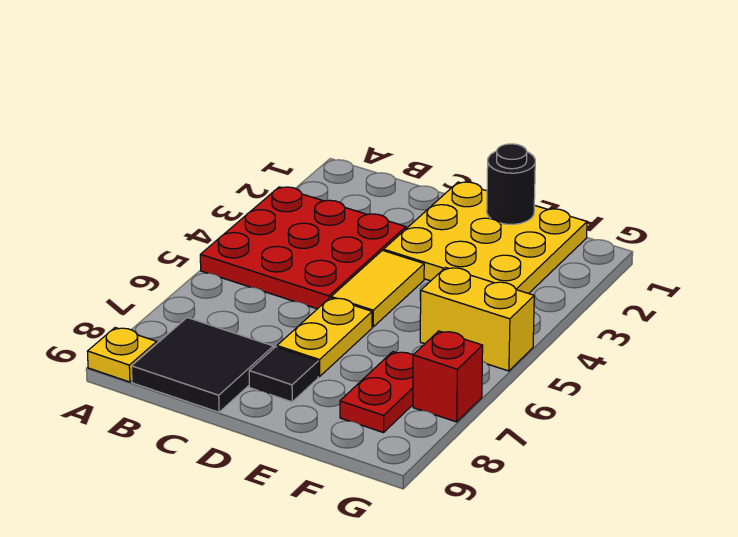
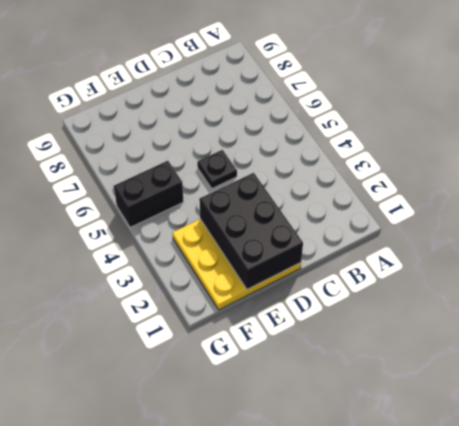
black 2x3 brick [199,173,303,289] -> black 1x1 round brick [487,144,535,224]
black 1x1 plate [197,150,237,188] -> yellow 1x2 tile [331,251,424,327]
black 1x2 brick [114,161,184,227] -> yellow 1x2 brick [420,267,534,371]
none -> red 3x3 plate [200,187,406,309]
none -> yellow 1x1 plate [87,328,157,382]

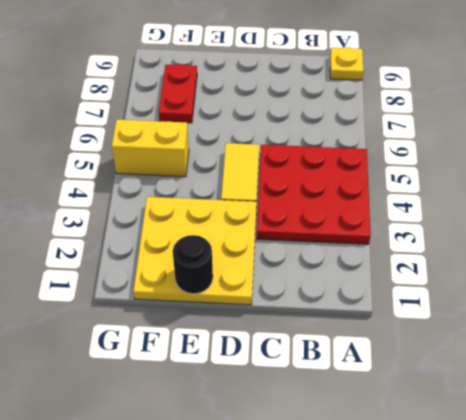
none -> black 2x2 tile [132,318,273,412]
none -> yellow 1x2 plate [277,298,372,376]

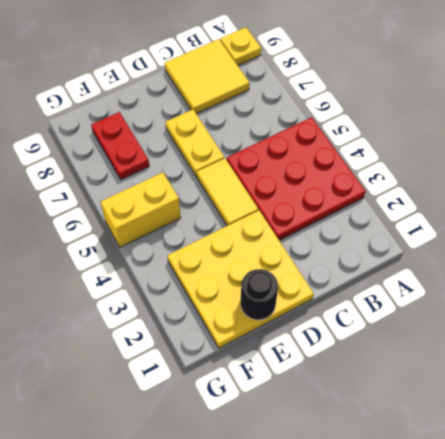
yellow 2x2 tile [165,39,249,114] -> black 2x2 tile [132,318,273,412]
none -> black 1x1 tile [249,347,318,402]
none -> red 1x1 brick [413,331,483,422]

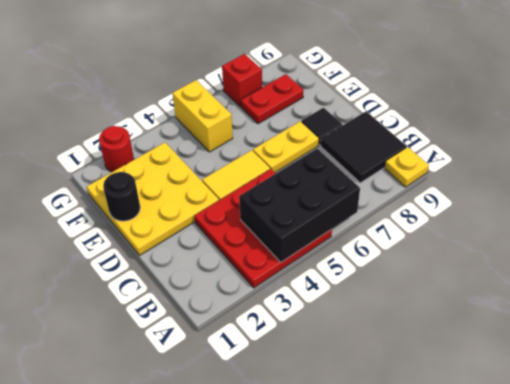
black 2x3 brick [239,148,360,262] -> none
red 1x1 round brick [99,126,134,172] -> none

